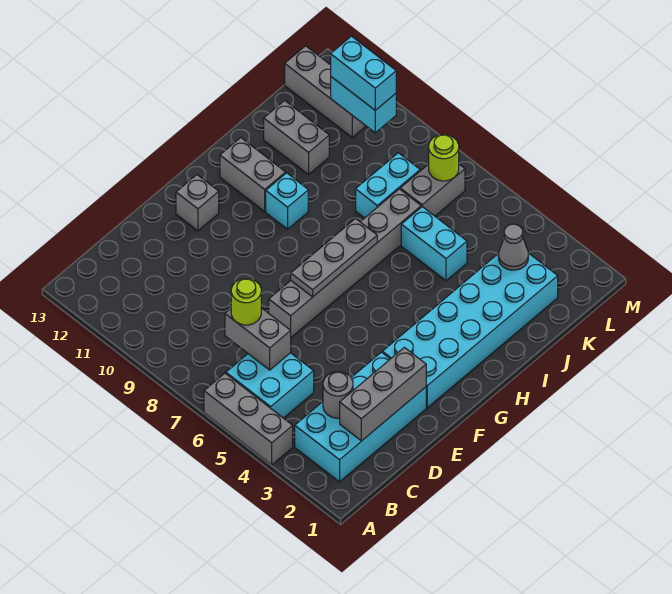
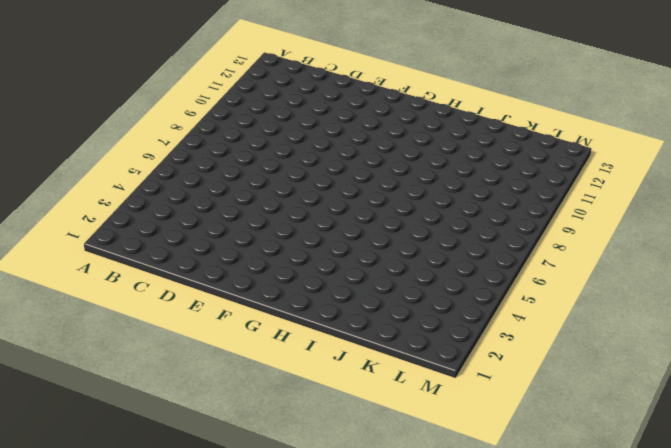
none -> grey 1x3 brick [204,373,293,465]
none -> cyan 2x4 brick [295,352,426,482]
none -> cyan 2x2 brick [226,353,314,418]

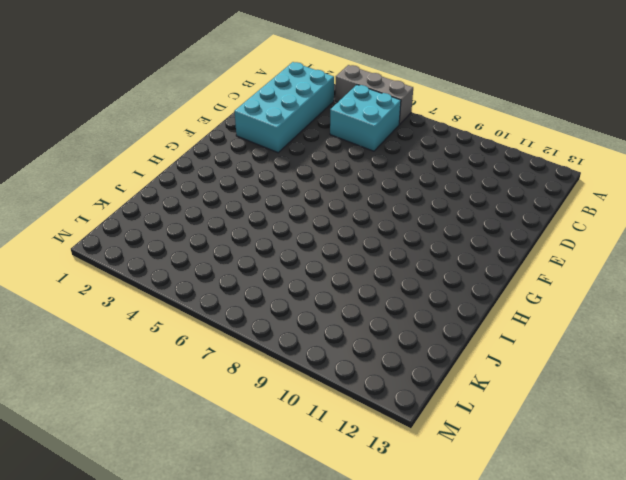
none -> grey 1x6 brick [269,189,421,337]
none -> cyan 2x6 brick [382,253,558,408]
none -> grey 1x1 brick [176,175,219,231]

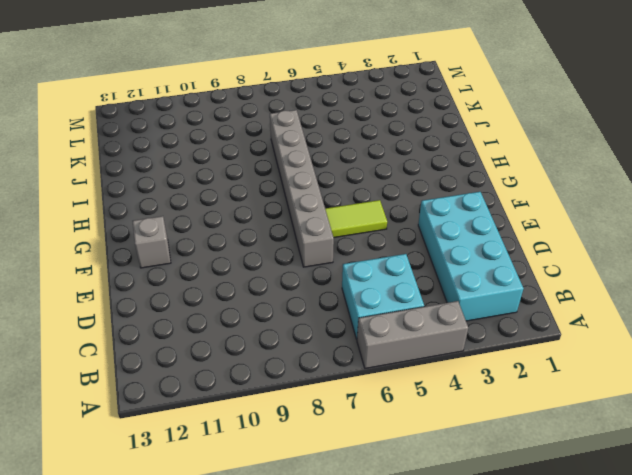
lime 1x2 tile [325,200,387,238] -> none
none -> cyan 2x6 brick [382,253,558,408]
none -> cyan 1x1 brick [266,173,308,229]
none -> grey 1x2 brick [220,138,286,211]

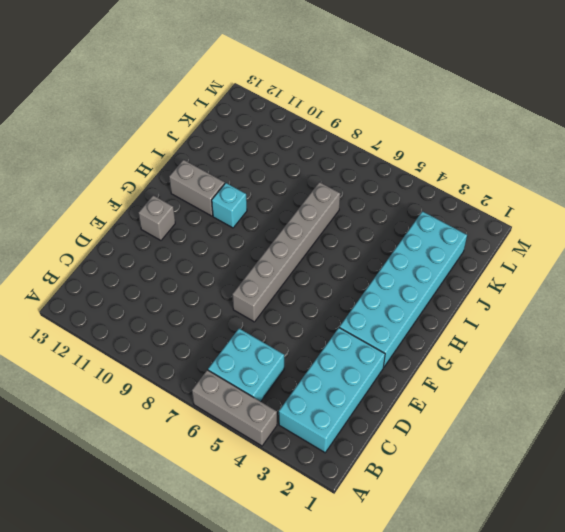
none -> cyan 1x2 brick [401,207,467,281]
none -> cyan 1x2 brick [356,153,420,218]
none -> grey 1x2 brick [264,101,329,175]

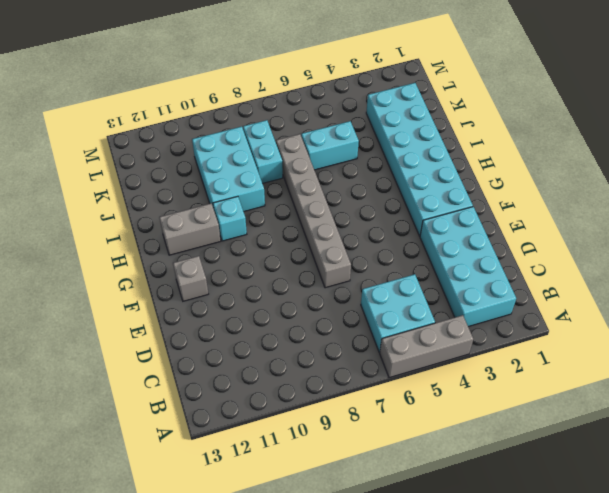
cyan 2x3 brick [192,127,265,212] -> none
none -> grey 1x2 brick [264,101,329,175]
none -> grey 1x2 brick [400,164,465,216]
none -> grey 1x3 brick [285,46,366,137]

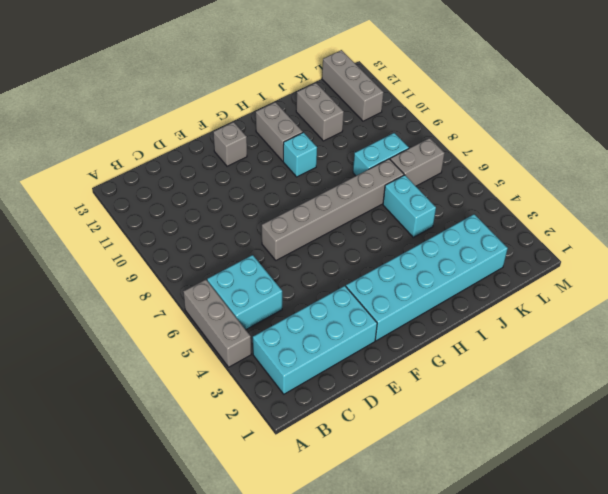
none -> grey 1x3 brick [340,347,426,441]
none -> grey 1x1 round brick [323,372,353,418]
none -> grey 1x2 brick [225,308,291,370]

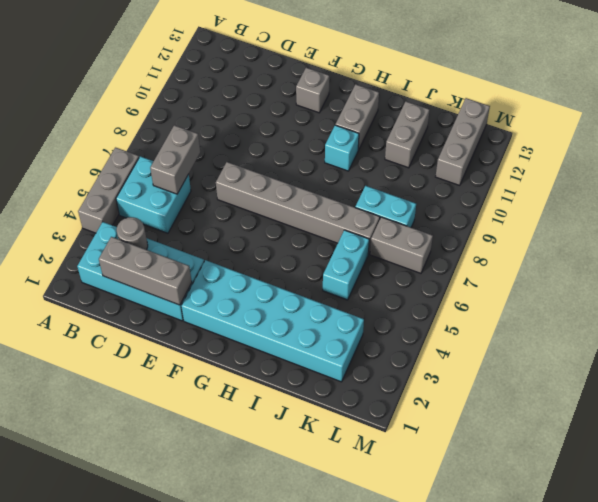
none -> grey 1x3 plate [291,219,377,297]
none -> grey 1x1 cone [498,224,528,270]
none -> lime 1x1 round brick [429,135,459,181]

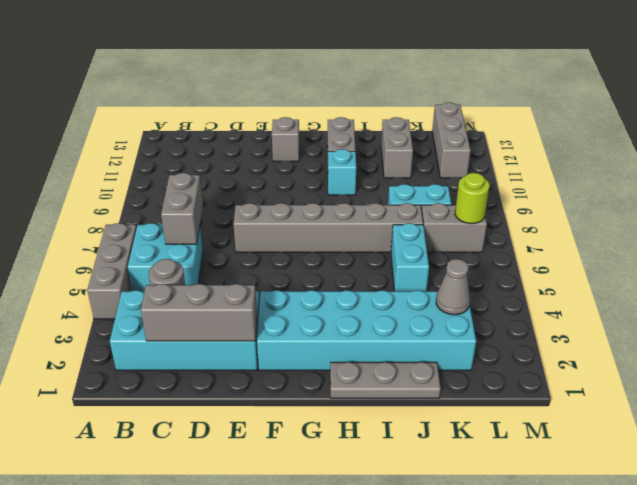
grey 1x3 plate [330,362,441,398] -> grey 1x3 plate moved to [291,219,377,297]
none -> cyan 1x2 brick [331,77,396,133]
none -> lime 1x1 round brick [231,279,261,325]
none -> cyan 1x2 brick [331,36,396,110]

